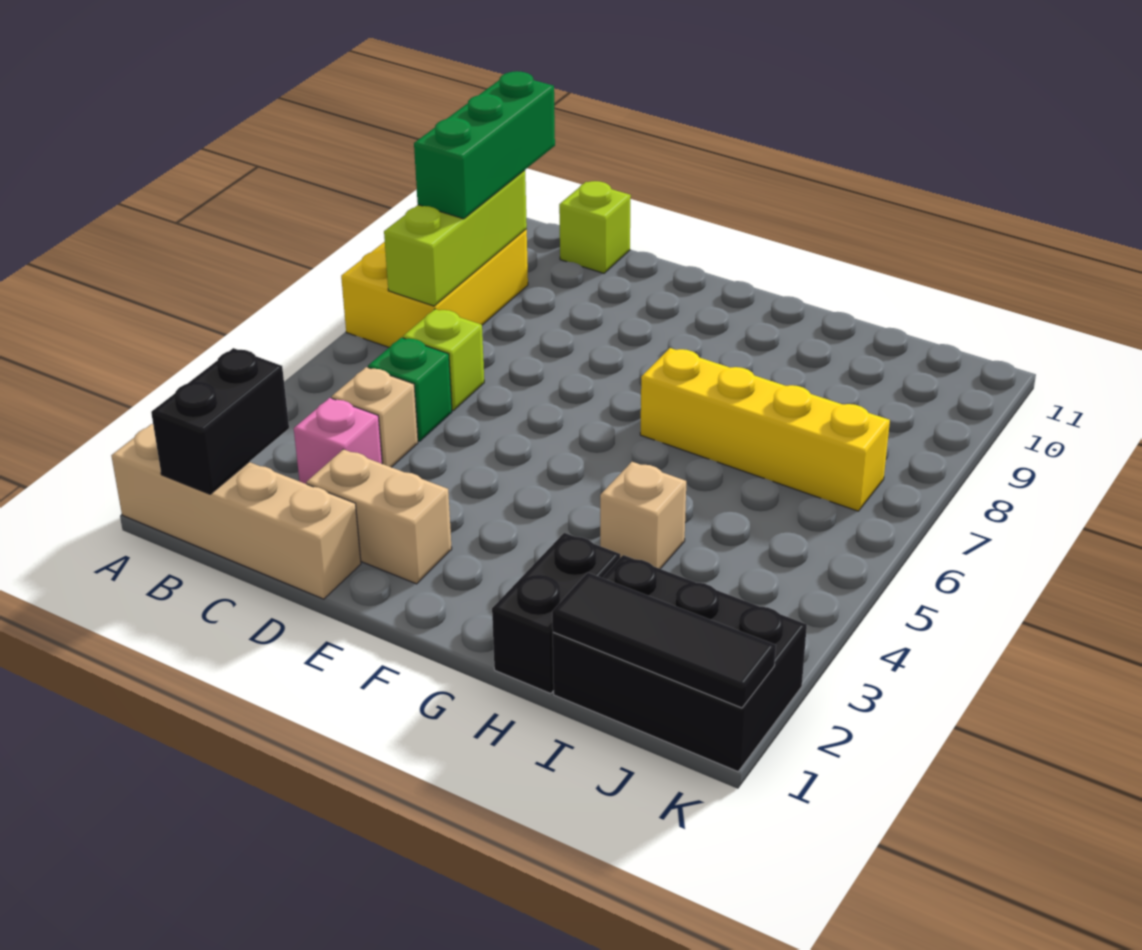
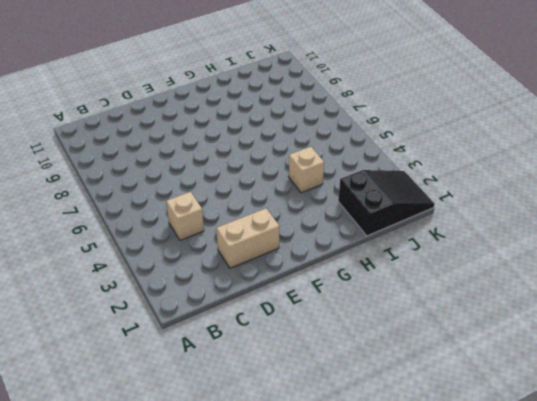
black 2x3 slope [338,170,435,236] -> black 2x3 brick [553,555,807,772]
none -> tan 1x4 brick [111,424,361,599]
none -> yellow 2x3 brick [341,229,528,347]
none -> pink 1x1 brick [294,398,382,484]

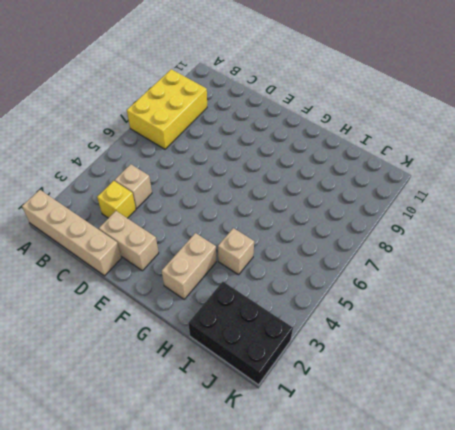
yellow 1x1 brick [97,181,136,218] -> pink 1x1 brick [294,398,382,484]
tan 1x2 brick [162,233,216,299] -> none
none -> green 1x1 brick [368,337,452,441]
none -> lime 1x1 brick [403,309,484,411]
none -> lime 1x1 brick [559,181,631,273]

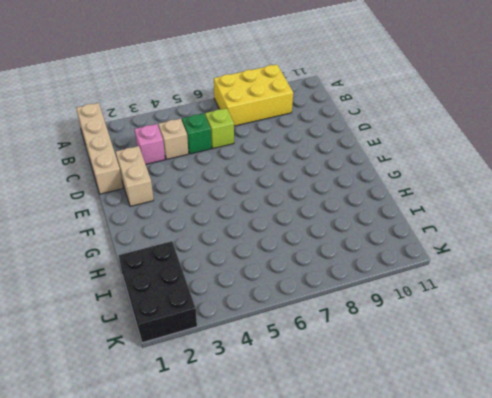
none -> lime 1x1 brick [559,181,631,273]
none -> yellow 1x4 brick [640,348,890,511]
none -> black 1x2 brick [492,533,620,694]

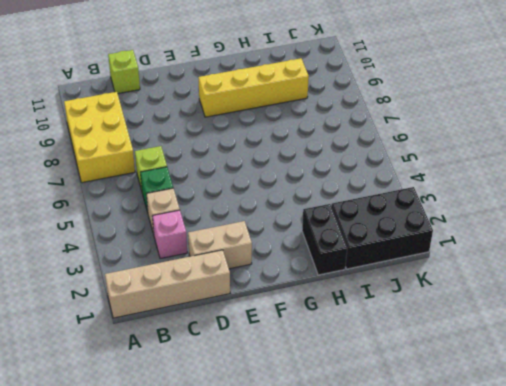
yellow 1x4 brick [199,58,309,117] -> yellow 1x4 brick moved to [640,348,890,511]
none -> tan 1x1 brick [600,462,686,569]
none -> black 1x2 brick [151,348,289,494]
none -> lime 1x3 brick [384,170,527,306]

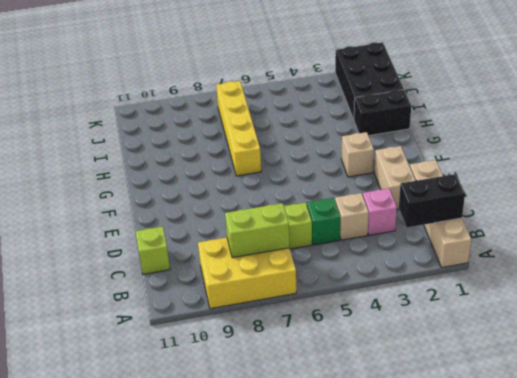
lime 1x2 brick [225,203,289,258] -> lime 1x3 brick [384,170,527,306]
tan 1x1 brick [341,132,374,177] -> tan 1x1 brick moved to [600,462,686,569]
none -> black 1x3 tile [552,573,776,708]
none -> green 1x3 brick [414,71,555,219]

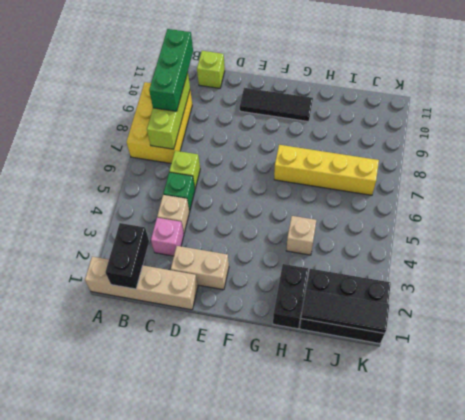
black 1x3 tile [240,88,313,122] -> none

